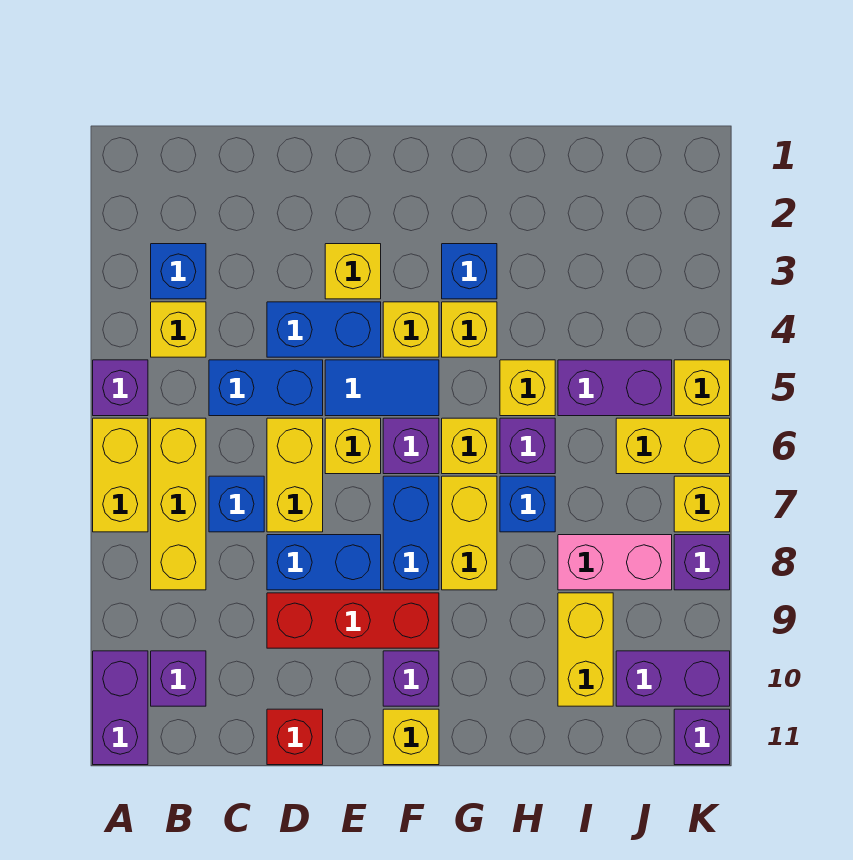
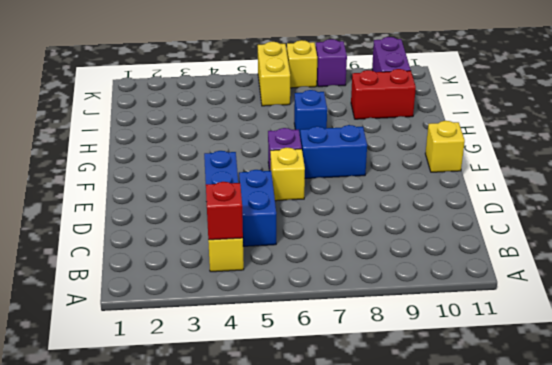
red 1x1 brick [206,182,243,240] -> red 1x1 brick moved to [267,709,323,765]
red 1x2 brick [351,69,416,119] -> yellow 1x2 brick [558,593,613,706]
none -> purple 1x1 brick [93,360,148,416]
none -> yellow 1x2 brick [93,418,148,532]
none -> purple 1x2 brick [93,651,148,765]
none -> blue 1x1 brick [151,244,206,299]

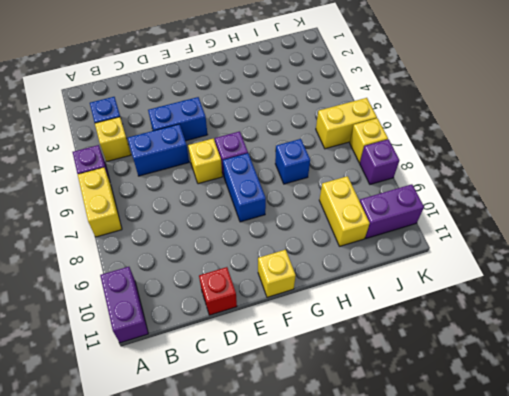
none -> yellow 1x3 brick [151,418,206,590]
none -> purple 1x1 brick [151,651,206,706]
none -> blue 1x1 brick [209,476,264,532]
none -> yellow 1x2 brick [267,418,323,532]

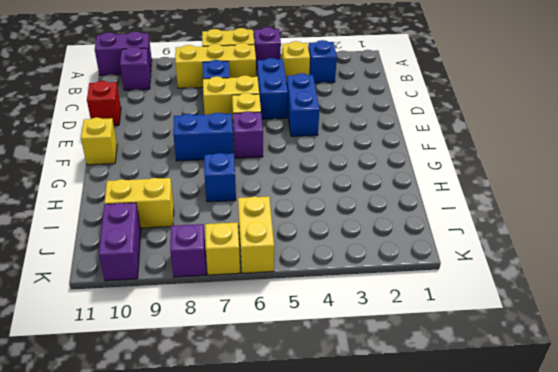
none -> blue 1x2 brick [267,535,381,590]
none -> red 1x3 brick [267,593,439,648]
none -> yellow 1x1 brick [325,244,381,299]
none -> blue 1x2 tile [325,360,439,416]

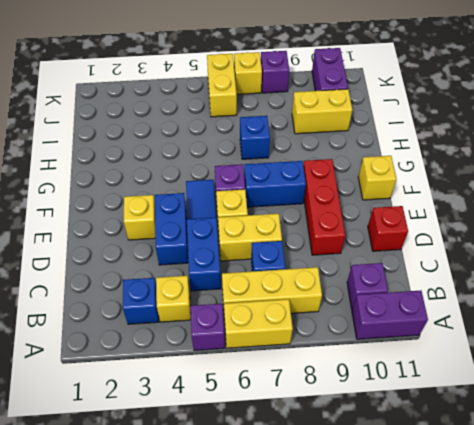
none -> blue 1x2 brick [267,535,381,590]
none -> yellow 1x1 brick [383,302,439,357]
none -> purple 1x1 brick [383,651,439,706]
none -> blue 1x1 brick [442,244,497,299]

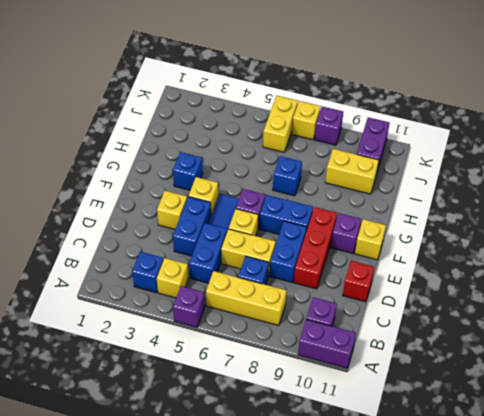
none -> yellow 1x2 brick [93,418,148,532]
none -> yellow 1x1 brick [442,302,497,357]
none -> yellow 1x1 brick [442,418,497,474]
none -> yellow 1x2 brick [442,476,497,590]

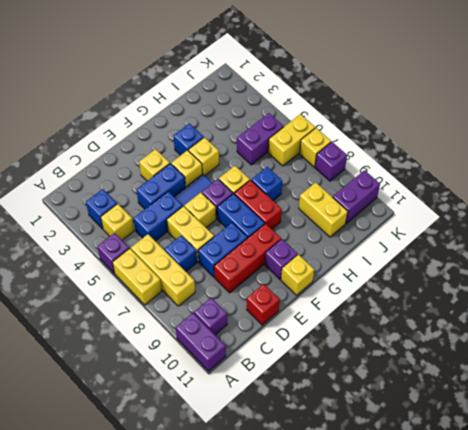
red 1x2 brick [234,180,282,229] -> yellow 1x2 brick [442,476,497,590]
none -> yellow 1x1 brick [500,360,555,416]
none -> purple 1x1 brick [500,418,555,474]
none -> pink 1x2 brick [558,535,672,590]
none -> yellow 1x1 brick [674,360,730,416]

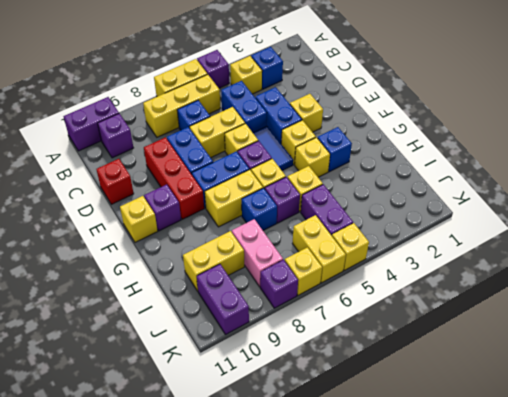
none -> purple 1x1 brick [674,709,730,765]

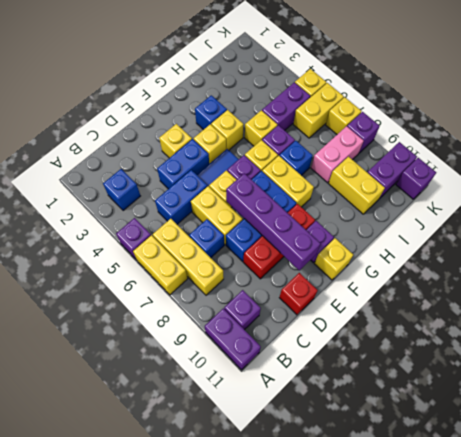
purple 1x4 brick [226,173,321,270] -> none
none -> yellow 1x1 brick [151,302,206,357]

